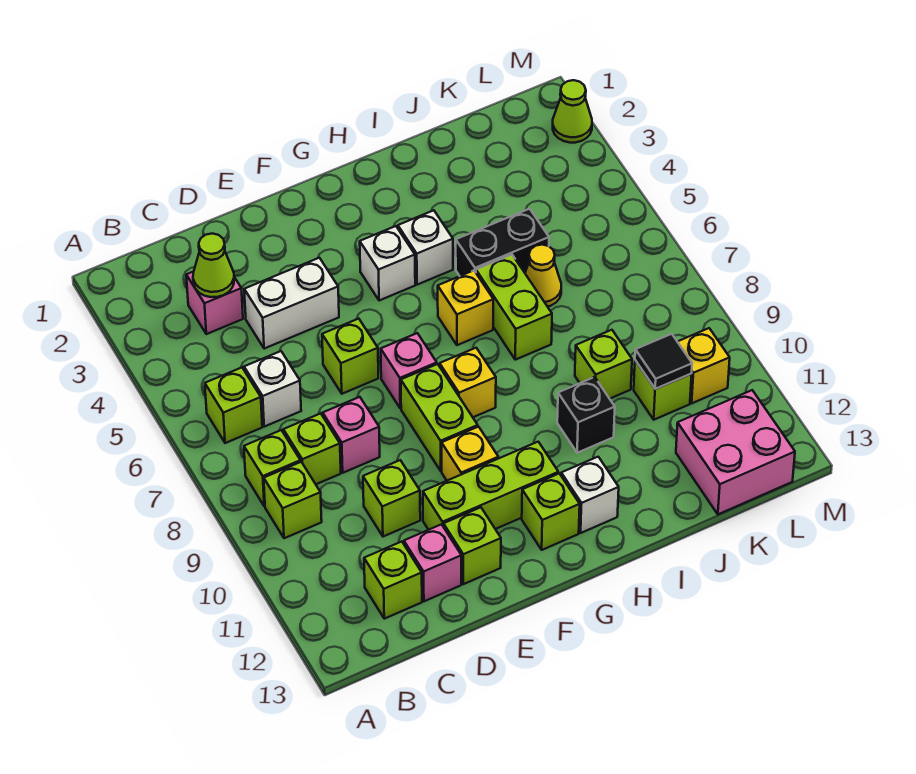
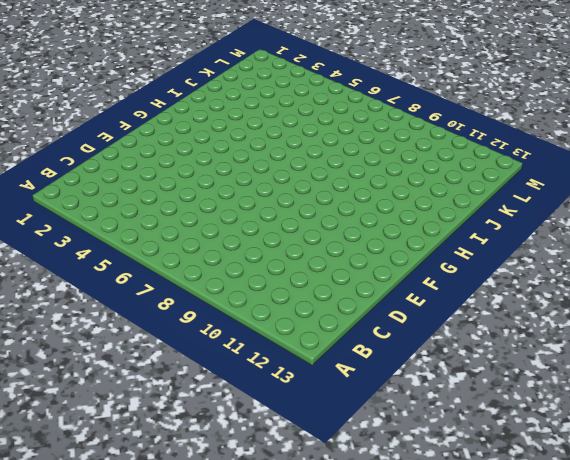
none -> lime 1x1 brick [205,368,262,443]
none -> lime 1x1 brick [244,430,301,506]
none -> lime 1x1 brick [264,462,322,538]
none -> pink 1x1 brick [186,271,243,334]

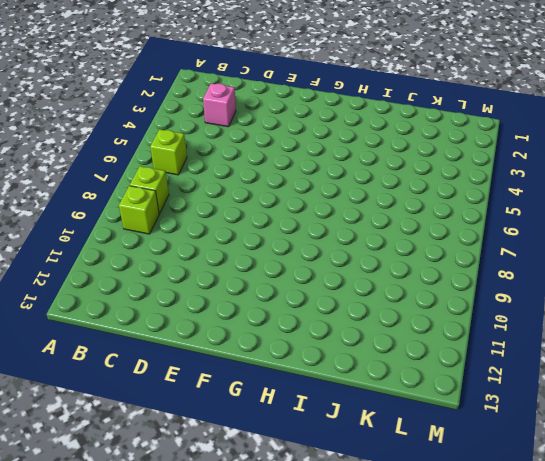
none -> white 1x1 brick [244,351,301,427]
none -> lime 1x1 brick [283,413,341,484]
none -> lime 1x1 brick [364,542,422,619]
none -> white 1x2 brick [244,258,339,349]

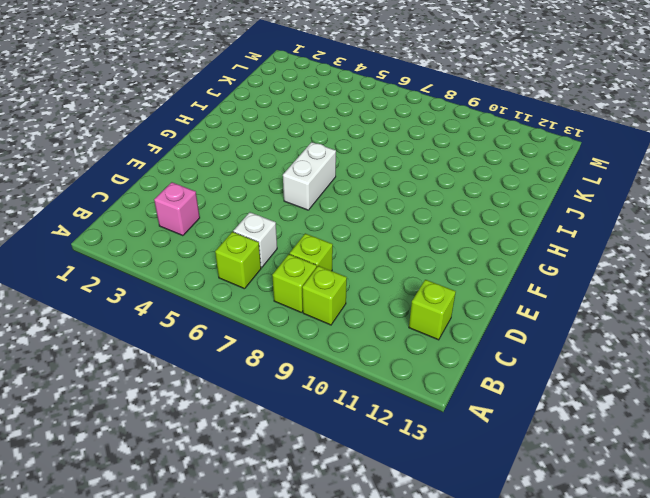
white 1x2 brick [283,142,336,210] -> white 1x2 brick moved to [244,258,339,349]
none -> pink 1x1 brick [323,397,380,473]
none -> lime 1x1 brick [363,460,420,537]
none -> pink 1x1 brick [404,524,461,601]
none -> lime 1x1 brick [322,319,378,394]

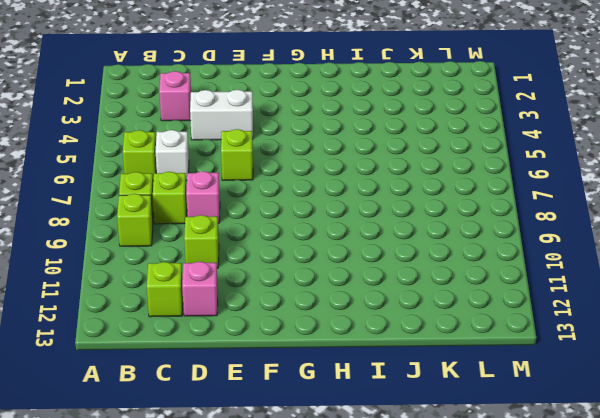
none -> lime 1x3 brick [423,442,558,530]
none -> lime 1x1 brick [444,507,501,584]
none -> pink 1x1 brick [381,333,437,408]
none -> lime 1x2 brick [401,364,478,471]

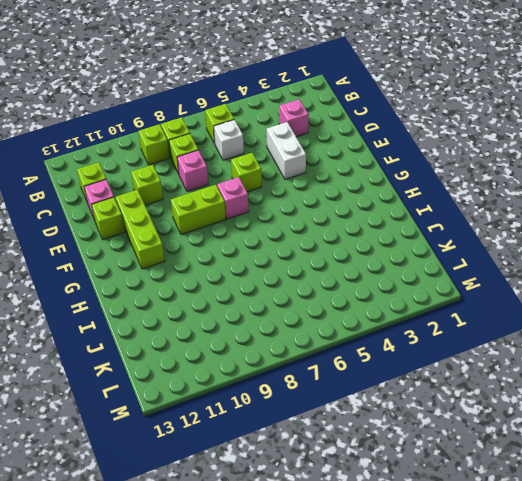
none -> yellow 1x1 brick [442,427,498,481]
none -> white 1x1 brick [360,226,415,301]
none -> yellow 1x1 brick [440,348,496,417]
none -> lime 1x1 brick [522,474,580,550]

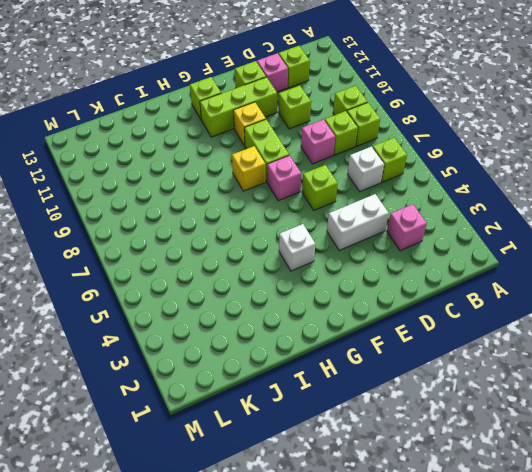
none -> white 1x1 brick [398,210,453,285]
none -> yellow 1x1 brick [438,270,493,345]
none -> white 1x1 brick [561,457,619,533]
none -> black 1x2 brick [456,209,549,276]

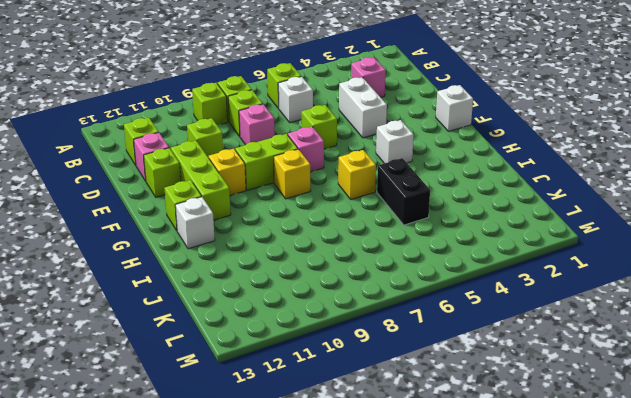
white 1x1 brick [436,85,473,131] -> white 1x1 brick moved to [398,210,453,285]
none -> lime 1x2 brick [476,255,552,360]
none -> black 1x1 brick [557,377,615,453]
none -> yellow 1x1 cone [525,245,561,307]
none -> lime 1x1 brick [575,330,632,399]

